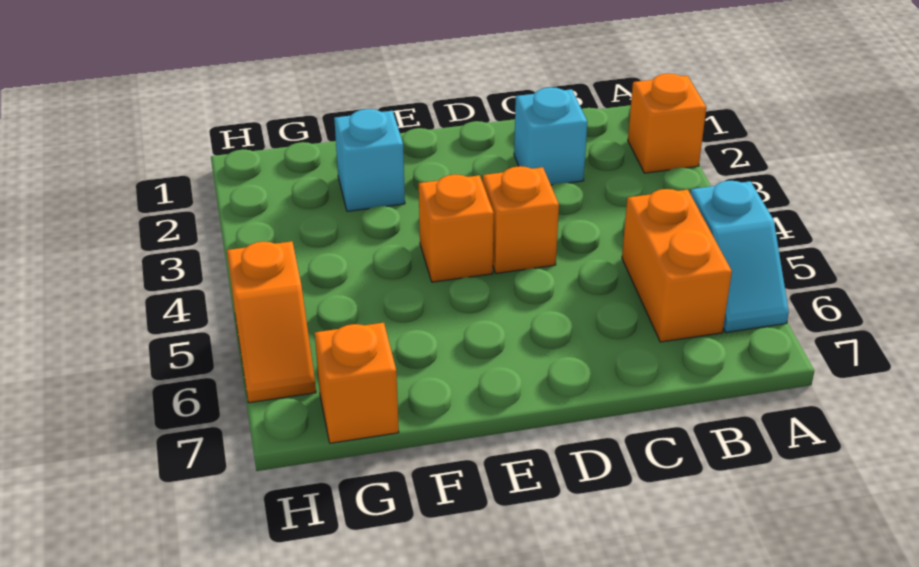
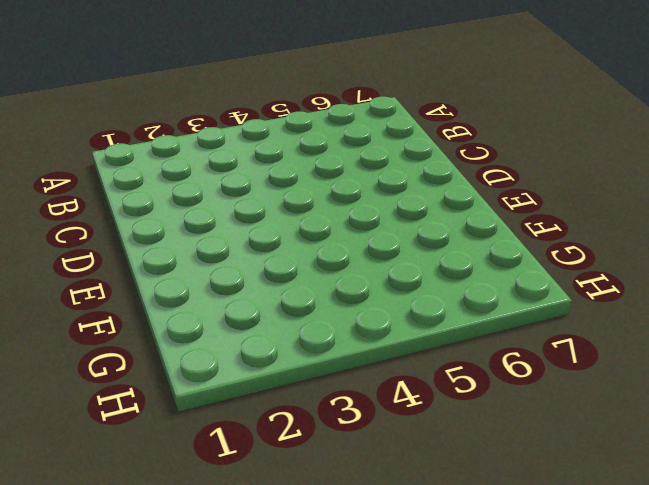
none -> orange 1x1 brick [628,73,706,173]
none -> cyan 1x2 slope [690,181,789,332]

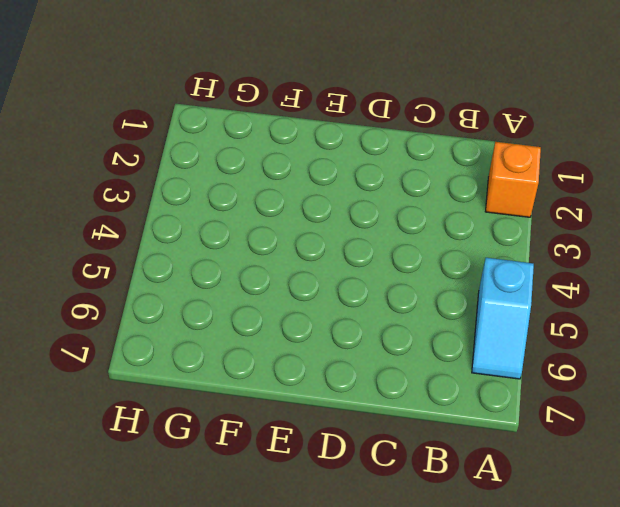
none -> orange 1x2 brick [622,189,732,342]
none -> cyan 1x1 brick [514,87,587,185]

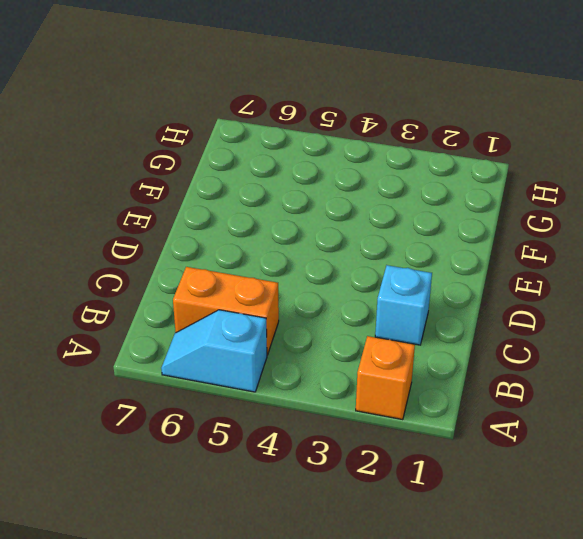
none -> orange 1x1 brick [483,166,559,273]
none -> orange 1x1 brick [419,175,494,282]

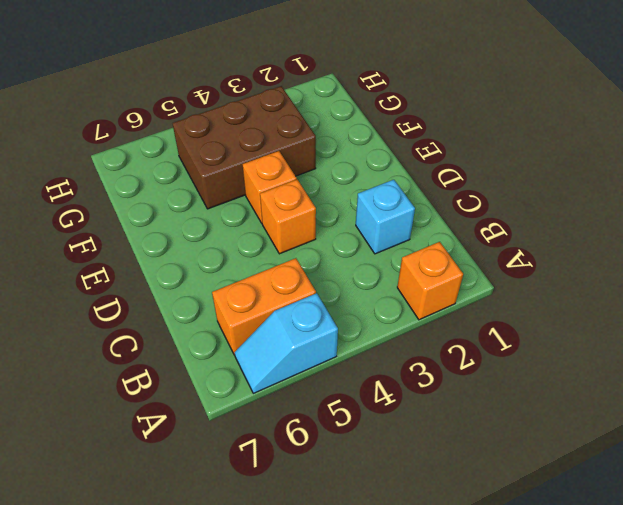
brown 2x3 brick [172,86,316,209] -> none
none -> cyan 1x1 brick [334,109,405,211]
none -> orange 1x1 brick [315,323,399,443]

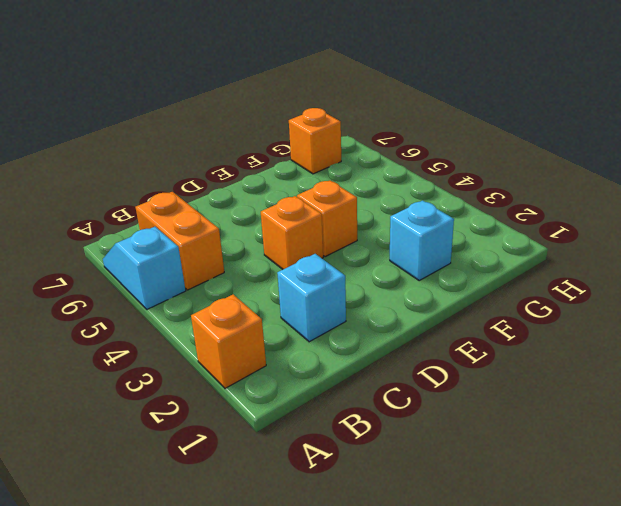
none -> orange 1x2 slope [227,241,316,403]

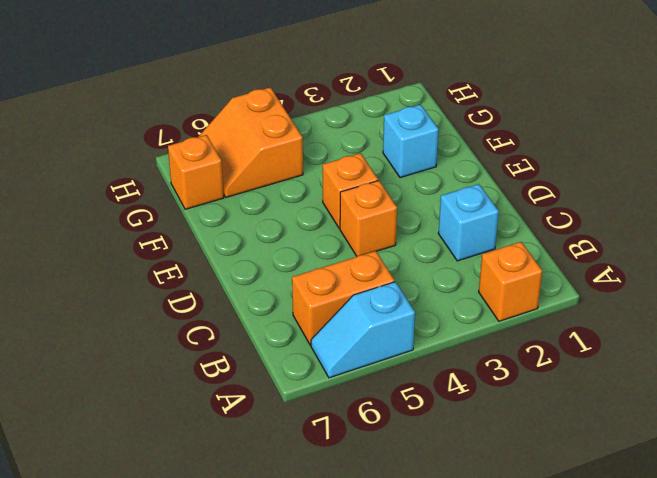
orange 2x2 slope [199,87,303,197] -> orange 1x2 slope [227,241,316,403]

